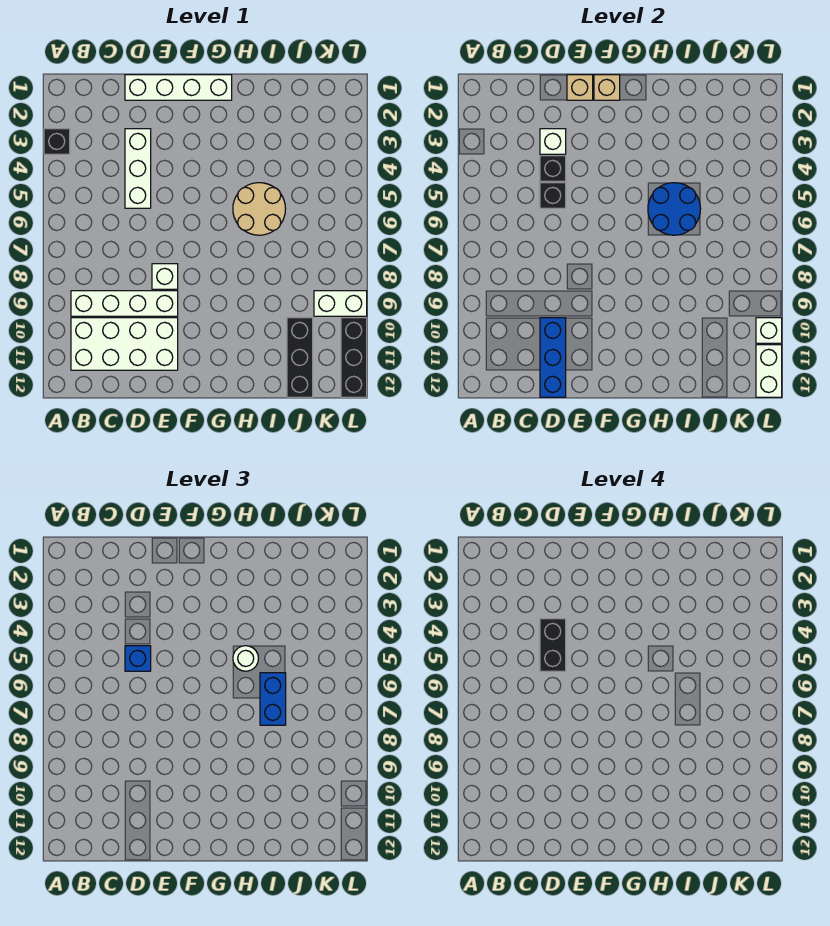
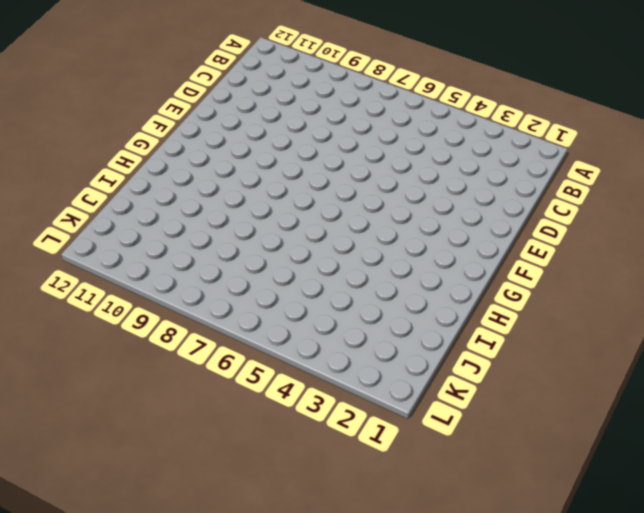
none -> black 1x1 brick [44,129,70,154]
none -> white 1x4 brick [71,291,178,316]
none -> white 2x4 brick [71,318,178,370]

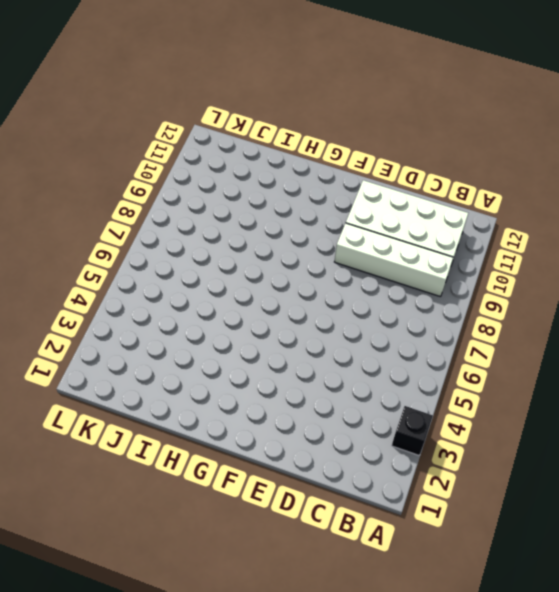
none -> white 1x4 brick [125,75,232,100]
none -> white 1x3 brick [125,129,151,208]
none -> white 1x1 brick [152,264,178,289]

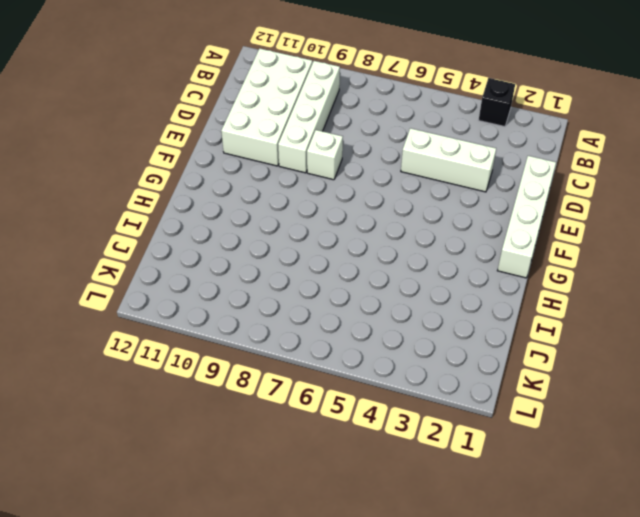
none -> tan 2x2 round brick [233,183,286,235]
none -> black 1x3 brick [287,318,313,397]
none -> white 1x2 brick [314,291,367,316]

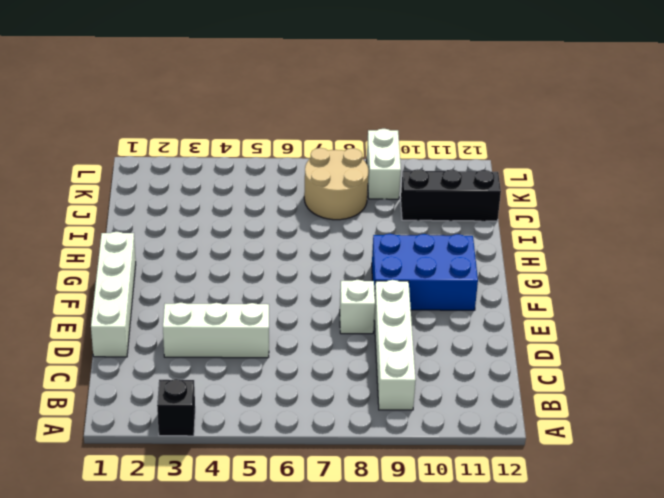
blue 2x3 brick [372,234,478,310] -> none
tan 2x2 round brick [304,148,368,220] -> tan 2x2 round brick moved to [233,183,286,235]
none -> white 2x4 brick [71,318,178,370]
none -> black 1x3 brick [341,318,367,397]
none -> white 1x1 brick [540,129,566,154]

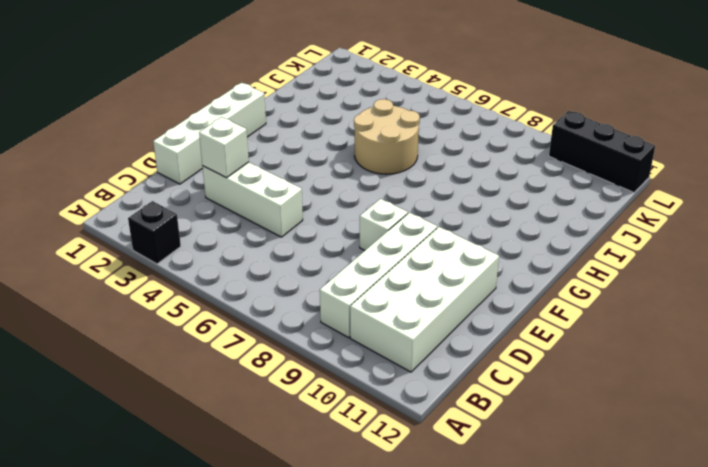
none -> black 1x3 brick [287,318,313,397]
none -> white 1x2 brick [314,291,367,316]
none -> black 1x1 brick [540,156,566,181]

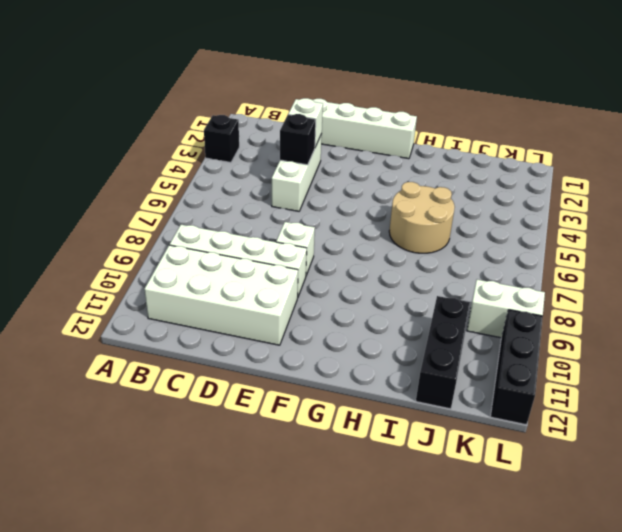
none -> black 1x1 brick [540,183,566,208]
none -> blue 1x3 brick [540,318,566,397]
none -> tan 1x1 brick [567,75,593,100]

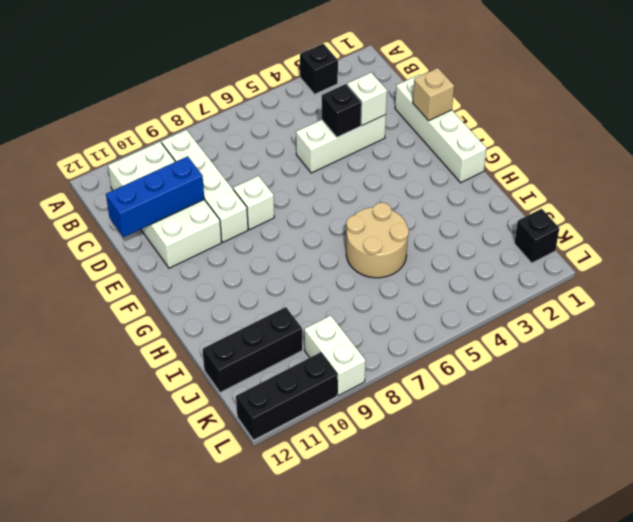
black 1x1 brick [514,209,559,263] -> black 1x1 brick moved to [540,183,566,208]
none -> tan 1x1 brick [594,75,620,100]
none -> blue 2x2 round brick [648,183,701,235]
none -> white 1x1 brick [756,318,782,343]

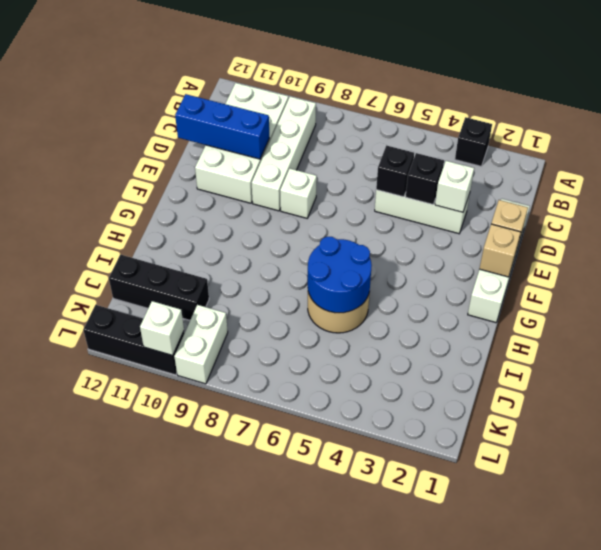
none -> white 1x2 brick [756,345,782,397]
none -> blue 1x1 brick [125,646,151,671]
none -> white 1x1 round brick [233,646,258,671]

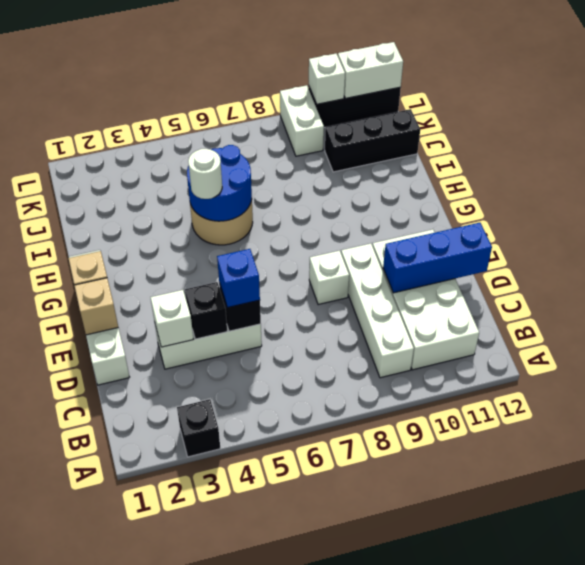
none -> blue 1x2 brick [260,673,286,725]
none -> black 1x2 brick [540,619,566,671]

